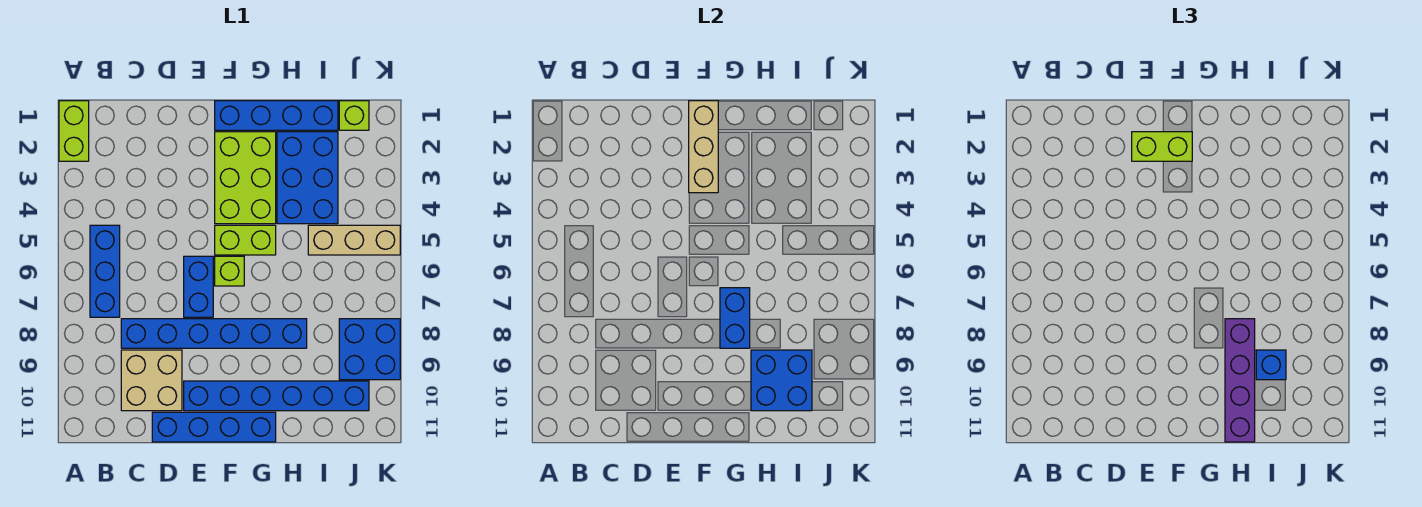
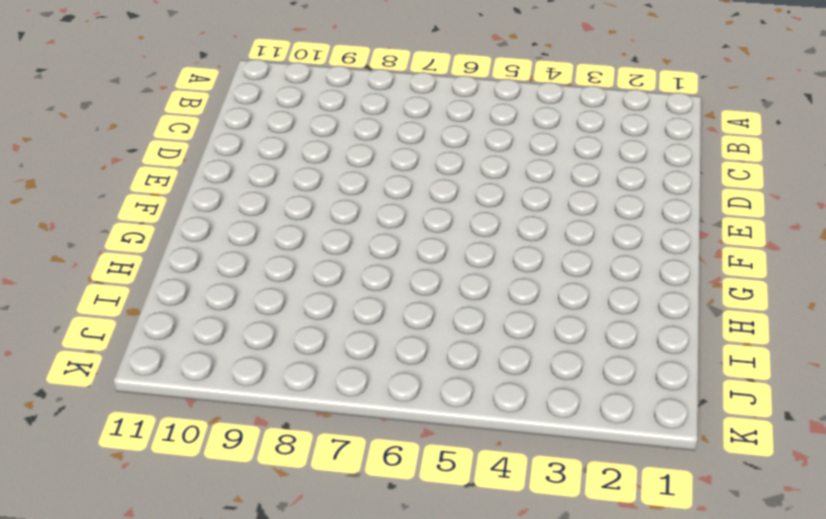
none -> lime 1x2 brick [59,101,89,161]
none -> blue 1x3 brick [90,225,120,317]
none -> blue 1x6 brick [121,319,307,348]

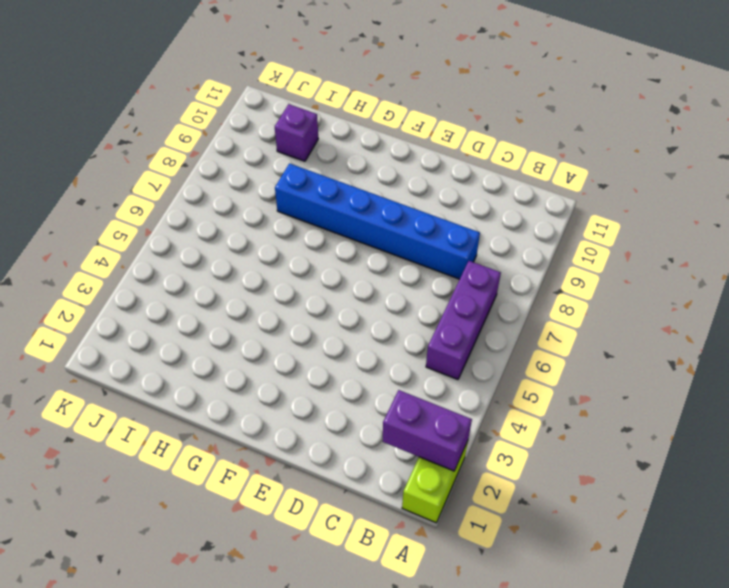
purple 1x2 brick [382,390,472,471] -> none
purple 1x3 brick [426,261,501,379] -> blue 1x3 brick [90,225,120,317]
purple 1x1 brick [275,104,318,161] -> blue 1x6 brick [184,381,369,411]
none -> tan 2x2 brick [121,350,182,411]
none -> blue 1x4 brick [152,412,276,442]
none -> blue 1x2 brick [184,256,213,317]

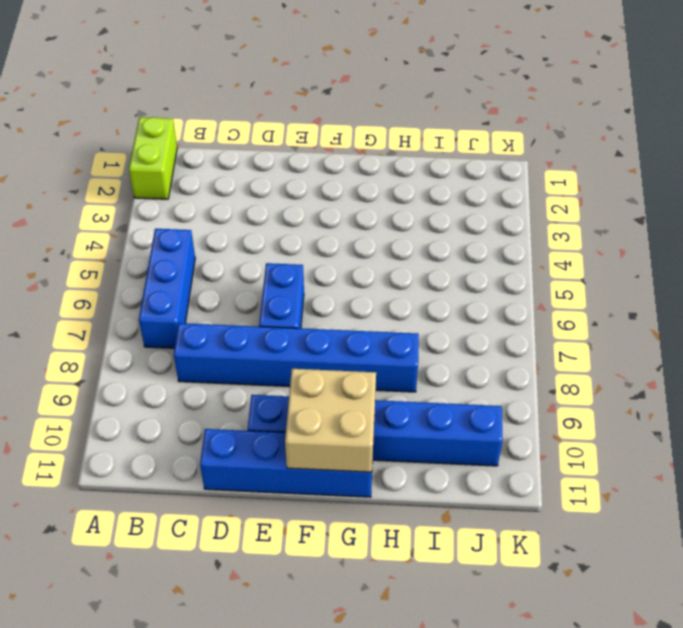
tan 2x2 brick [285,369,376,472] -> tan 2x2 brick moved to [121,350,182,411]
none -> blue 1x4 brick [215,101,338,130]
none -> lime 2x3 brick [215,132,276,224]
none -> lime 1x2 brick [215,225,276,255]

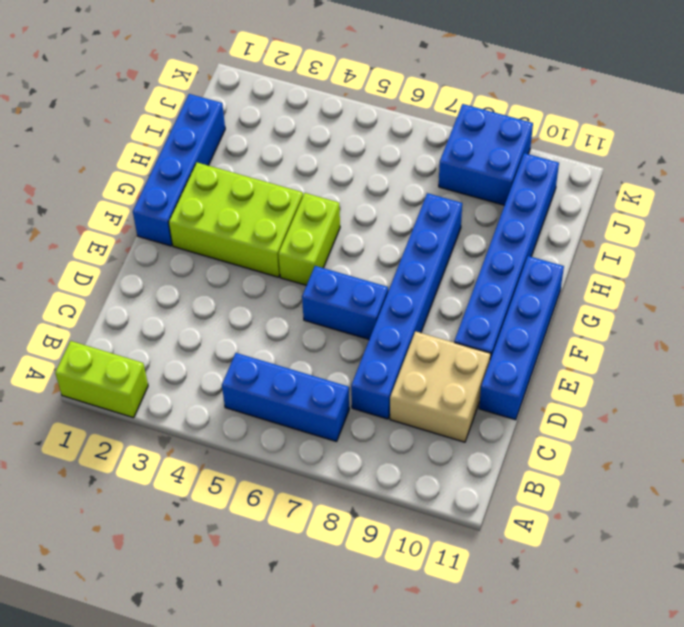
none -> lime 1x1 brick [215,256,244,286]
none -> blue 2x3 brick [277,132,338,224]
none -> tan 1x3 brick [308,225,400,255]

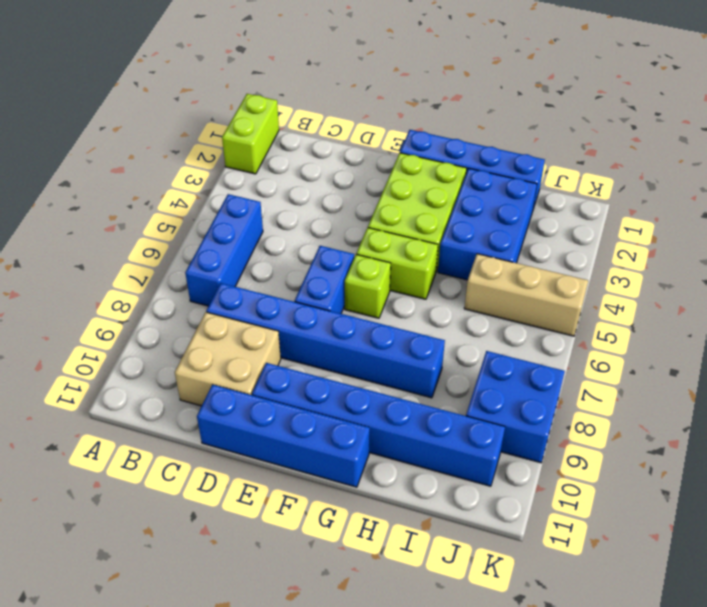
none -> lime 1x1 brick [339,101,369,130]
none -> tan 1x3 brick [689,101,718,193]
none -> blue 1x2 brick [720,288,750,348]

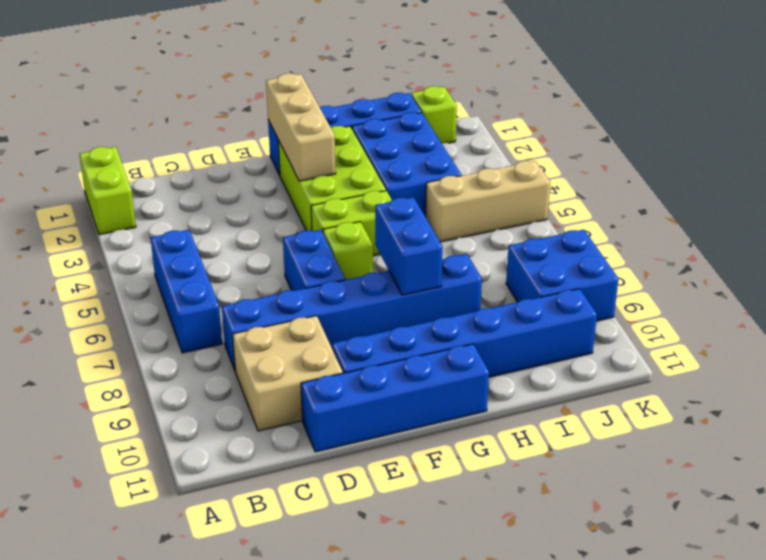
none -> blue 2x2 brick [751,350,812,411]
none -> lime 1x2 brick [1132,132,1192,161]
none -> purple 1x4 brick [1225,319,1255,442]

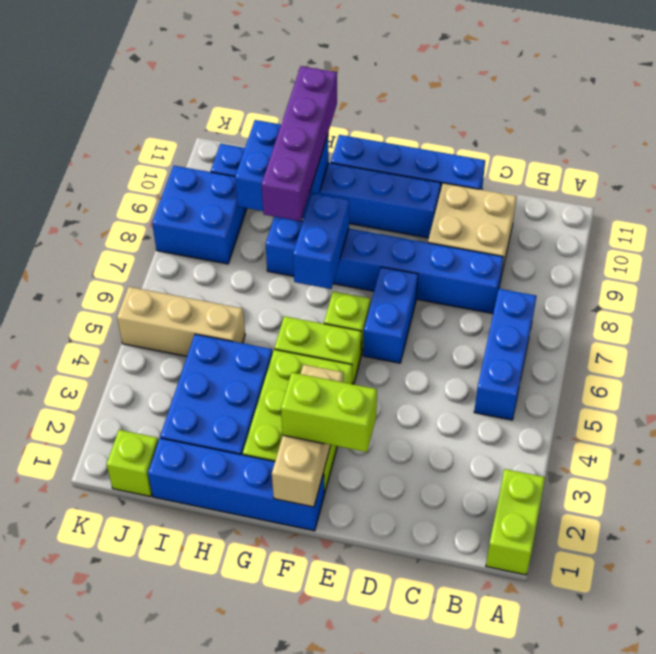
none -> blue 1x1 brick [1256,350,1286,380]

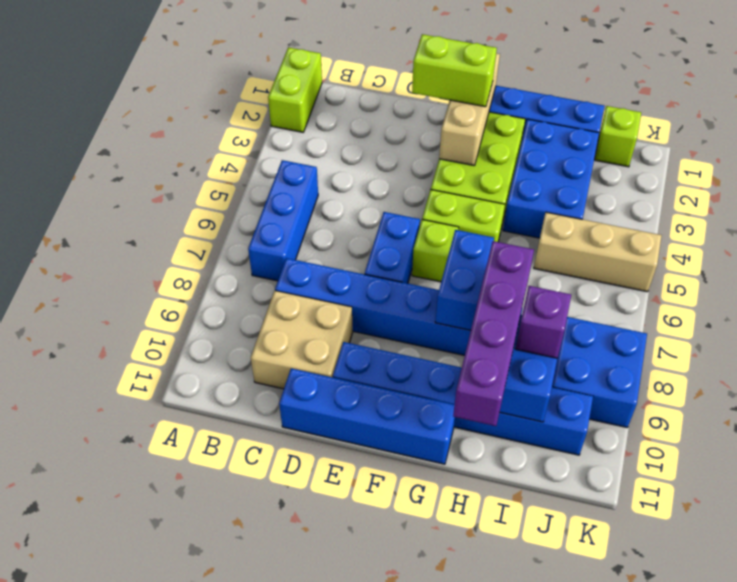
purple 1x1 brick [515,286,571,358] -> blue 1x1 brick [1256,350,1286,380]

